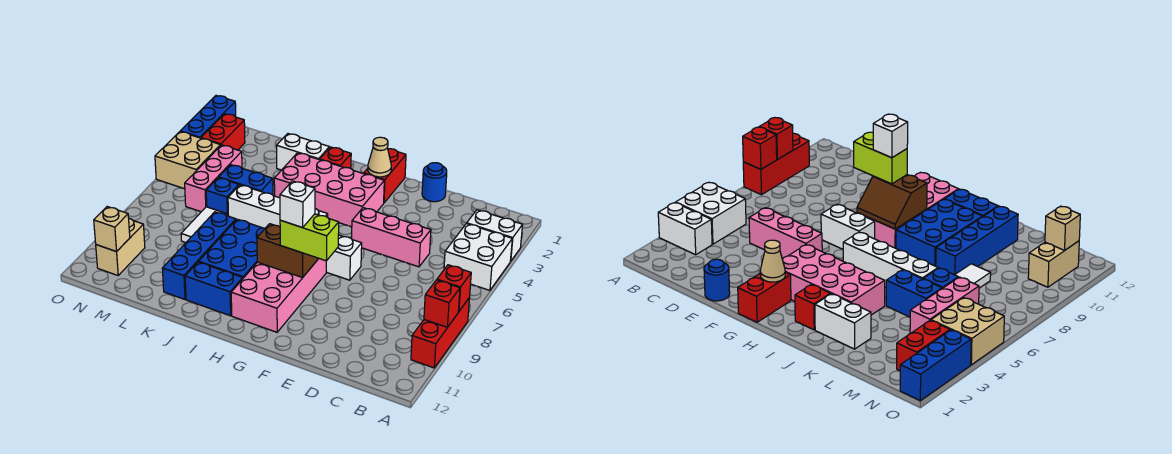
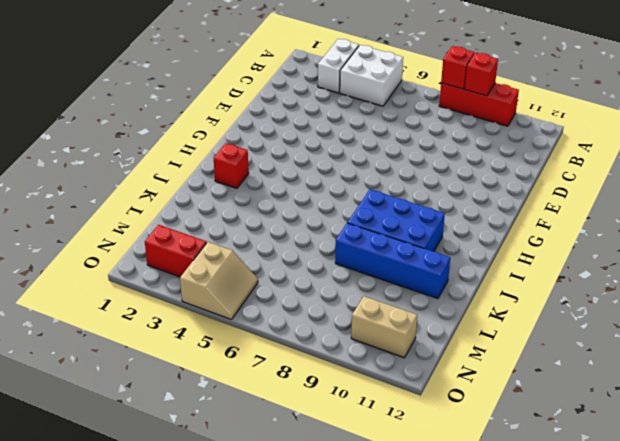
tan 2x2 slope [180,242,258,320] -> tan 2x2 brick [155,132,220,189]
none -> pink 1x3 brick [352,208,431,267]
none -> blue 1x1 round brick [422,163,447,202]
none -> white 1x2 brick [326,235,362,280]
none -> red 1x2 brick [364,149,406,203]

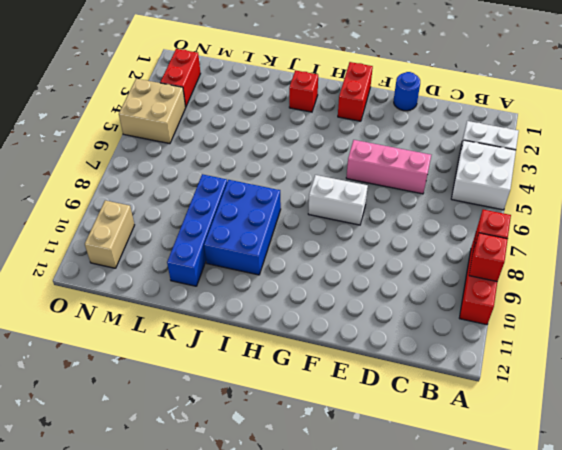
none -> pink 2x4 brick [274,153,384,227]
none -> pink 2x4 brick [231,259,326,332]
none -> white 1x4 brick [228,185,328,228]
none -> blue 1x2 brick [185,262,243,316]

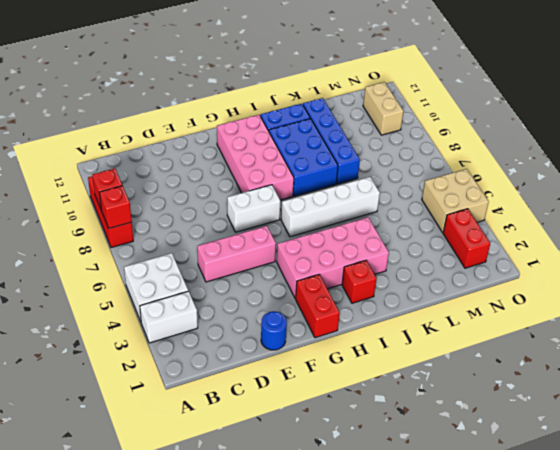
none -> white 1x2 brick [277,134,329,170]
none -> blue 1x2 brick [219,165,273,195]
none -> blue 1x1 brick [206,178,239,216]
none -> white 1x2 tile [181,207,227,243]

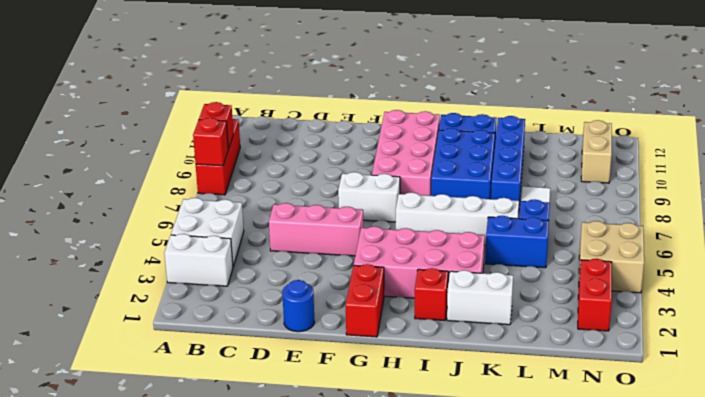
none -> pink 1x3 brick [185,145,242,212]
none -> blue 1x3 brick [180,95,236,138]
none -> tan 1x1 cone [368,137,391,177]
none -> brown 2x2 slope [257,224,319,278]

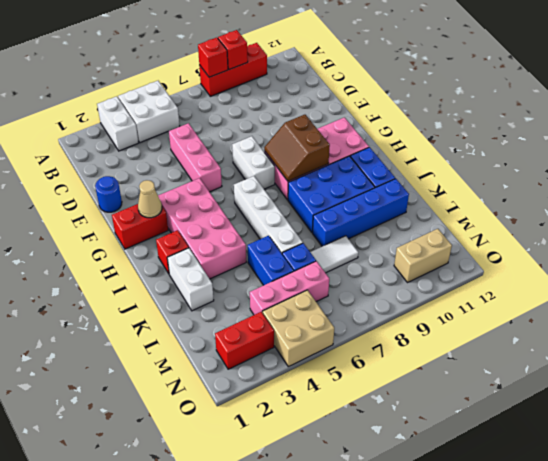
none -> blue 1x3 brick [180,95,236,138]
none -> tan 1x1 brick [94,207,130,252]
none -> lime 1x2 brick [280,214,339,261]
none -> white 1x1 brick [280,181,315,228]

